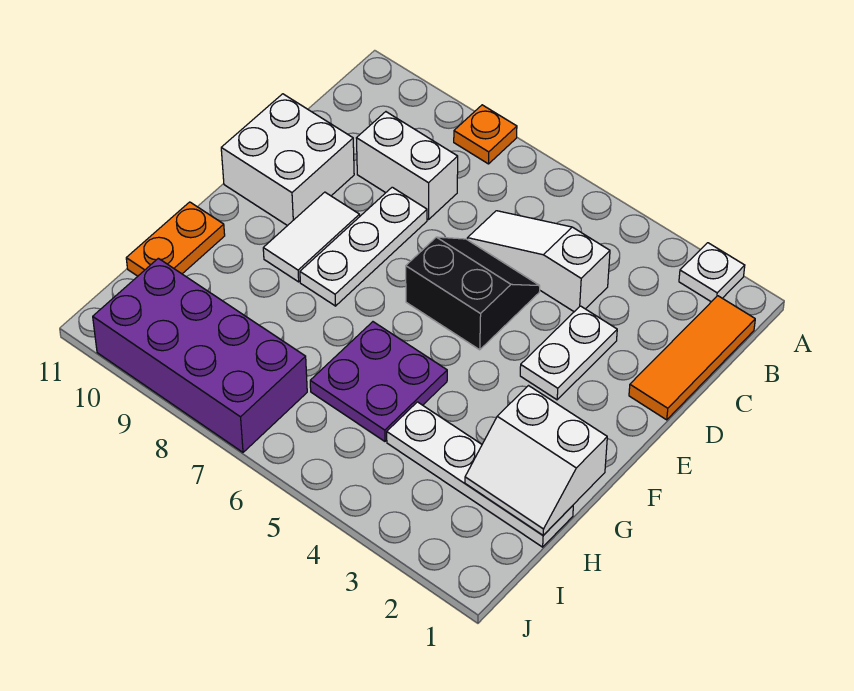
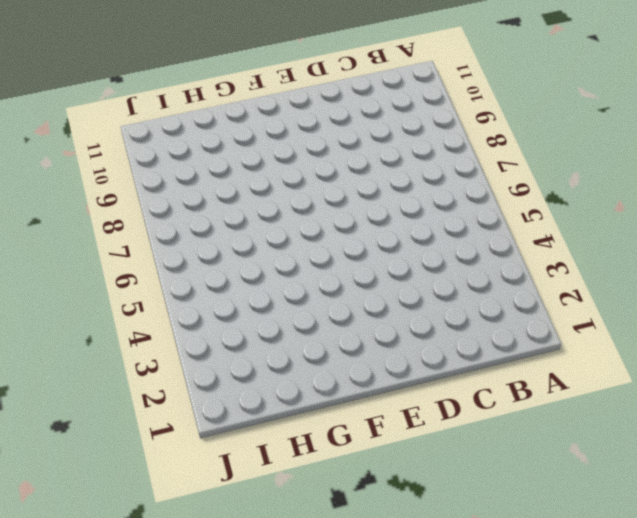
none -> white 1x1 plate [679,243,745,302]
none -> orange 1x1 plate [454,105,517,164]
none -> orange 1x3 tile [629,296,755,420]

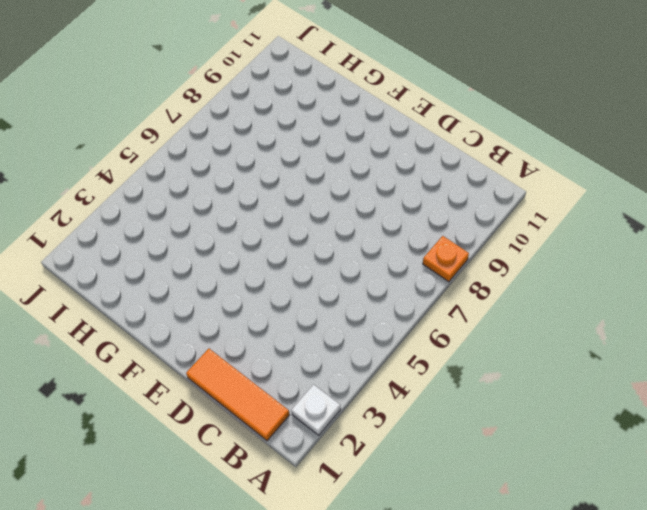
none -> white 1x3 slope [467,211,610,312]
none -> white 1x2 brick [357,112,458,220]
none -> white 1x2 plate [520,306,617,400]

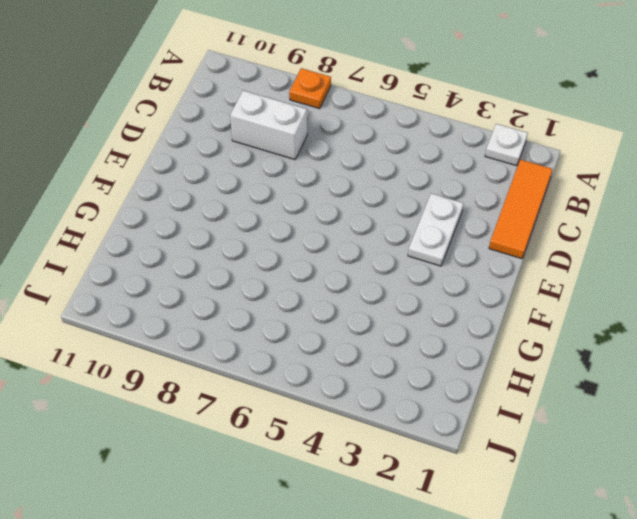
none -> white 1x3 slope [467,211,610,312]
none -> black 2x2 slope [406,237,540,350]
none -> white 1x3 plate [300,187,427,306]

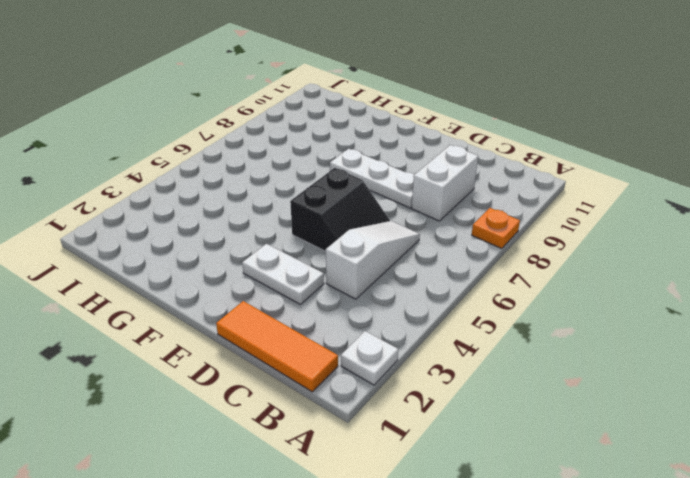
none -> white 2x2 brick [221,94,354,226]
none -> white 1x2 tile [263,192,360,282]
none -> purple 2x2 plate [310,322,447,441]

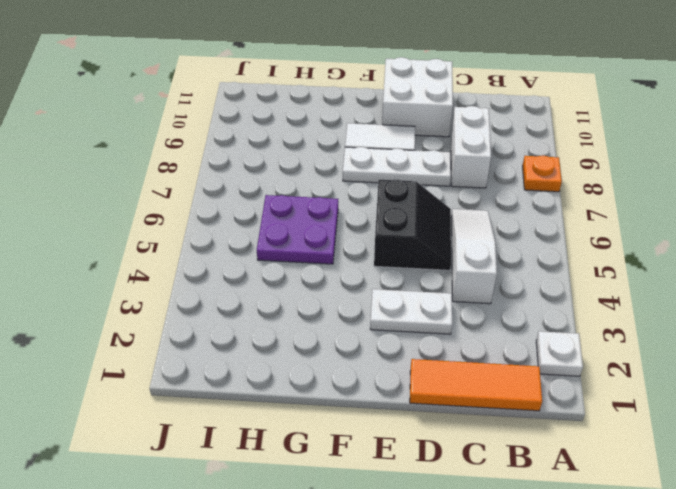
none -> orange 1x2 plate [126,202,225,276]
none -> white 1x4 plate [387,402,573,547]
none -> purple 2x4 brick [93,258,307,452]

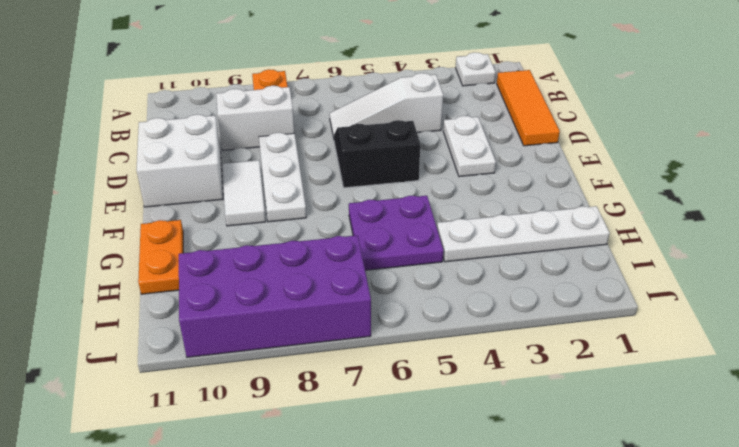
none -> white 2x2 slope [465,386,607,535]

